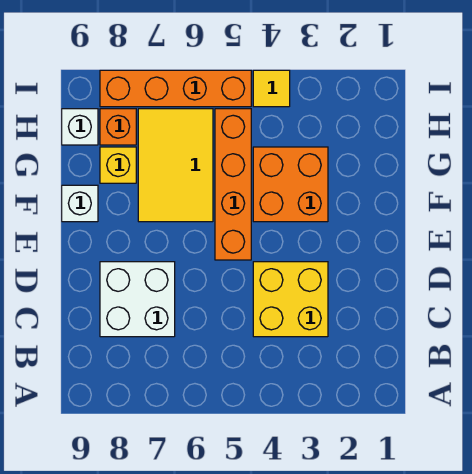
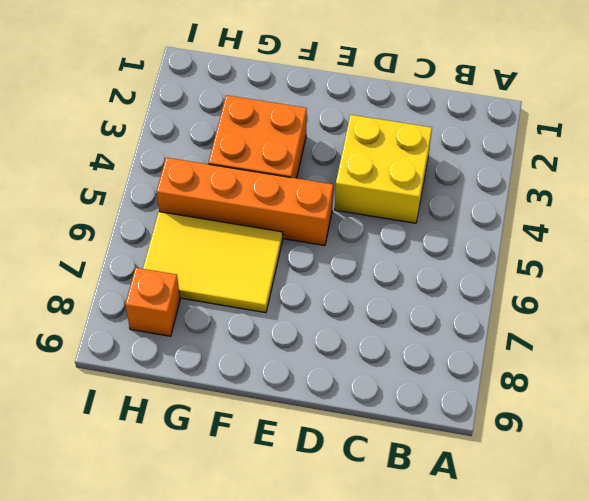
none -> white 2x2 brick [100,262,175,337]
none -> white 1x1 brick [62,185,98,222]

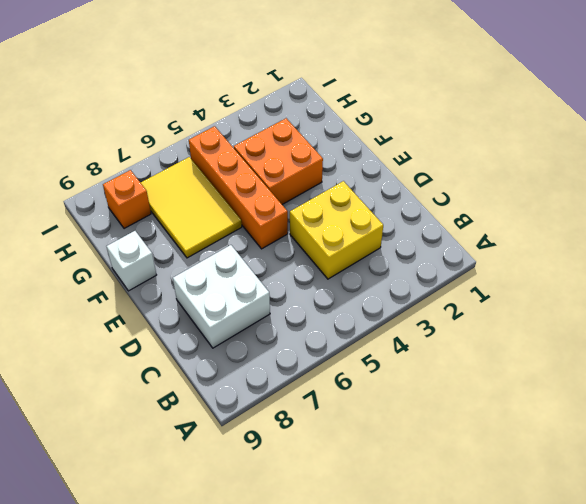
none -> yellow 1x1 brick [100,147,136,183]
none -> white 1x1 brick [62,109,98,145]

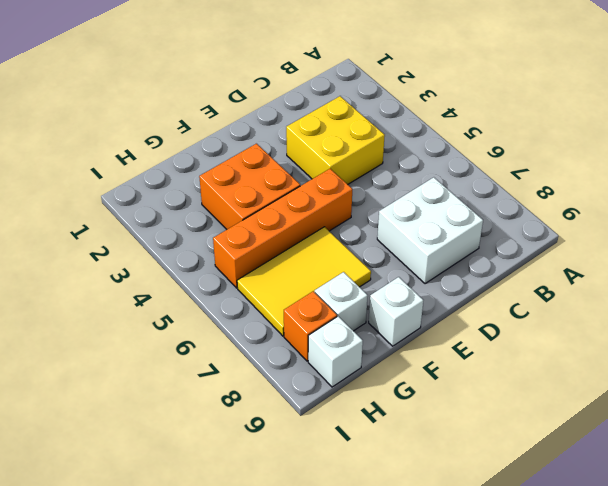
white 1x1 brick [315,272,368,331] -> yellow 1x1 brick [100,147,136,183]
none -> yellow 1x1 tile [253,70,290,107]
none -> orange 1x4 brick [100,70,251,107]

